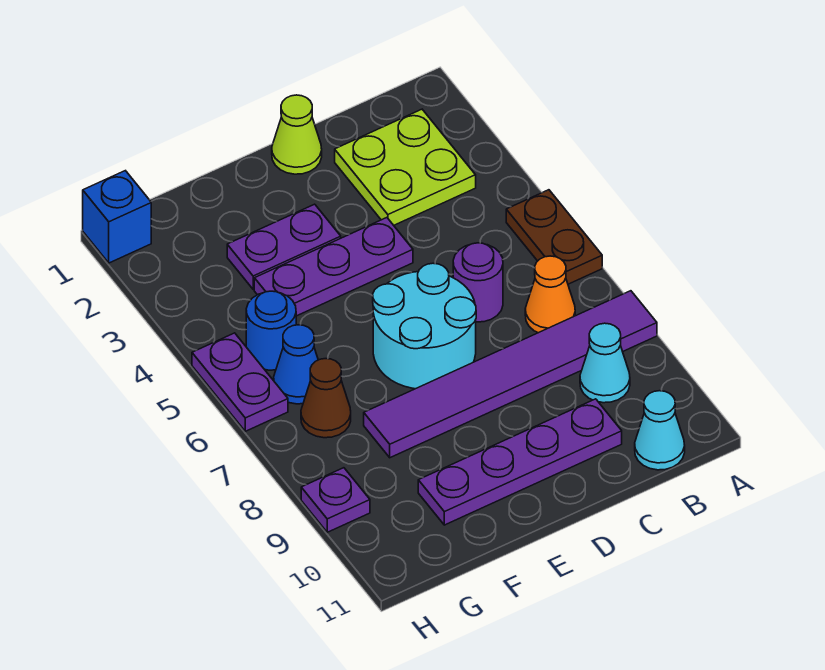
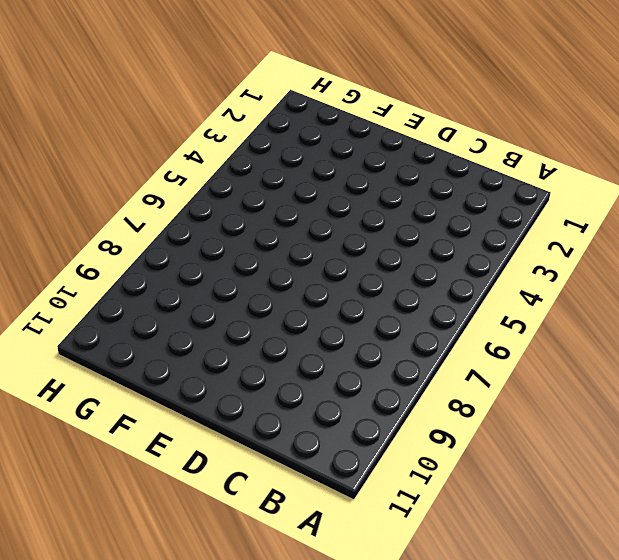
none -> brown 1x2 plate [506,190,602,284]
none -> purple 1x6 tile [364,291,657,458]
none -> lime 2x2 plate [335,109,476,225]

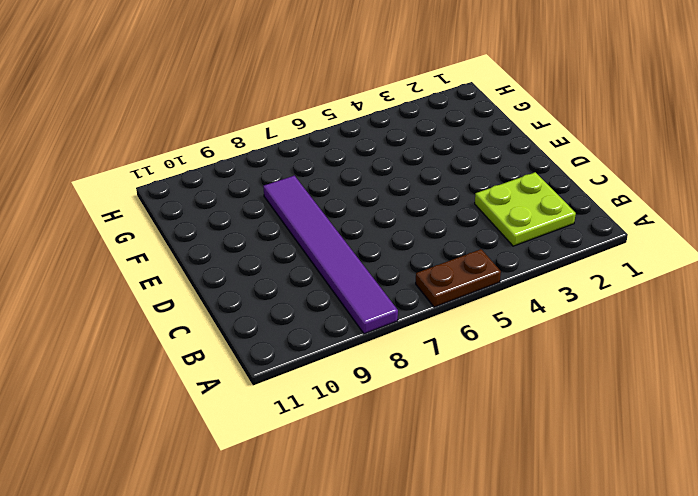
none -> orange 1x1 cone [525,256,575,333]
none -> cyan 1x1 cone [580,323,630,403]
none -> cyan 1x1 cone [635,391,685,470]

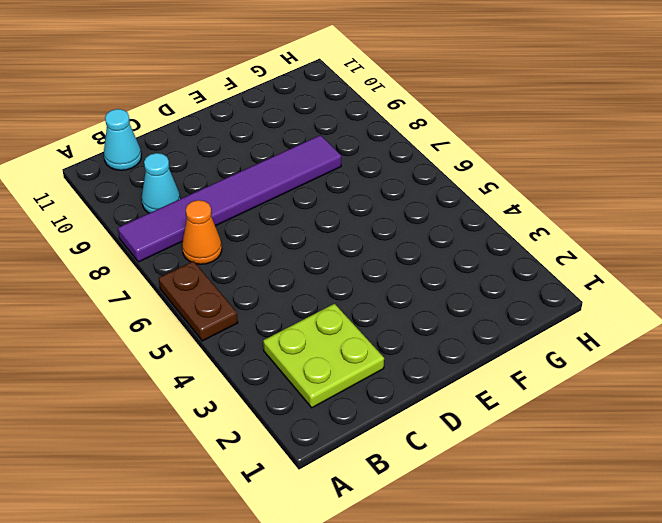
none -> purple 1x1 round brick [453,243,503,322]
none -> purple 1x4 plate [418,399,622,525]
none -> lime 1x1 cone [272,95,322,174]

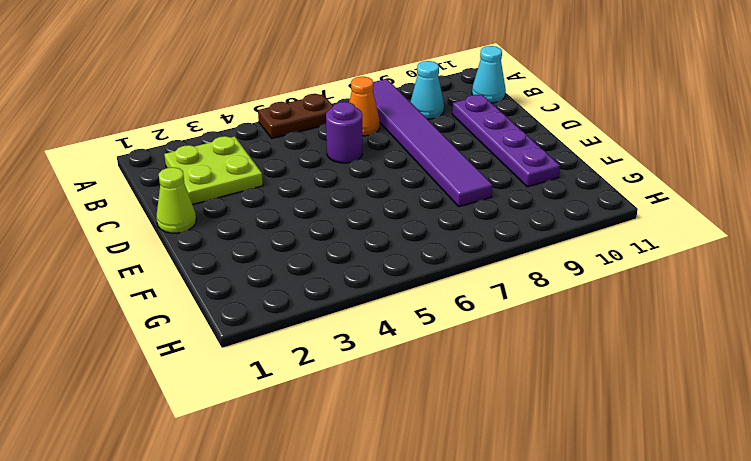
none -> purple 1x3 plate [254,218,413,316]
none -> cyan 2x2 round brick [373,263,476,389]
none -> purple 1x2 plate [227,204,341,289]

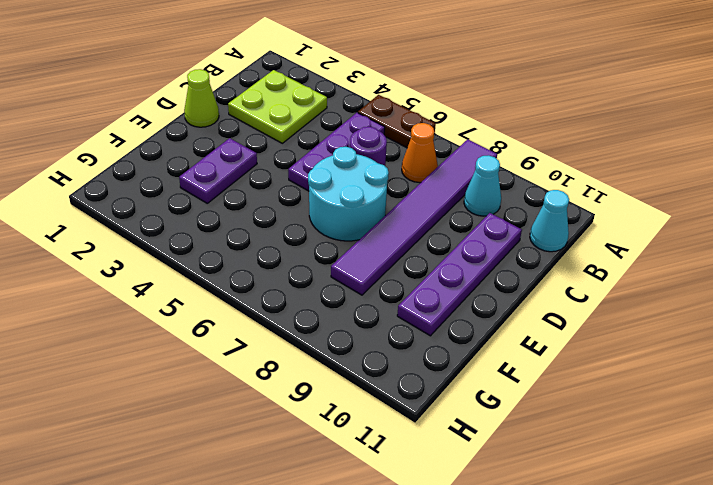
purple 1x3 plate [288,113,385,191] -> purple 1x3 plate moved to [254,218,413,316]
none -> blue 1x1 round brick [246,291,296,370]
none -> blue 1x1 cone [274,325,318,404]
none -> brown 1x1 cone [301,359,351,438]

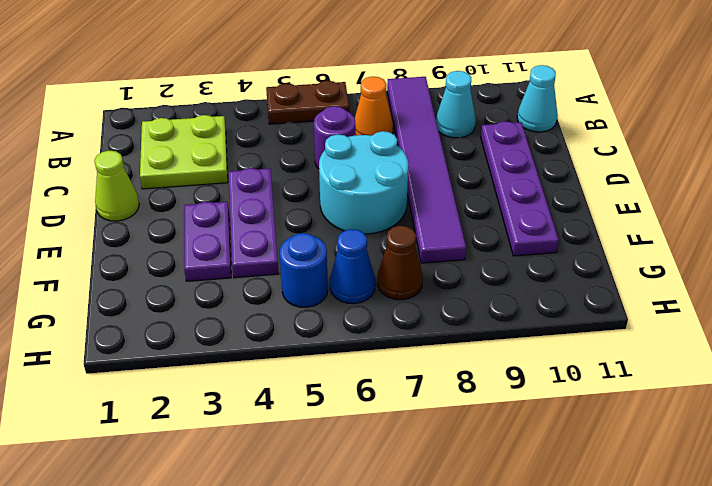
none -> blue 1x1 brick [83,171,151,263]
none -> purple 1x2 plate [192,333,288,431]
none -> purple 1x1 plate [301,468,370,532]

